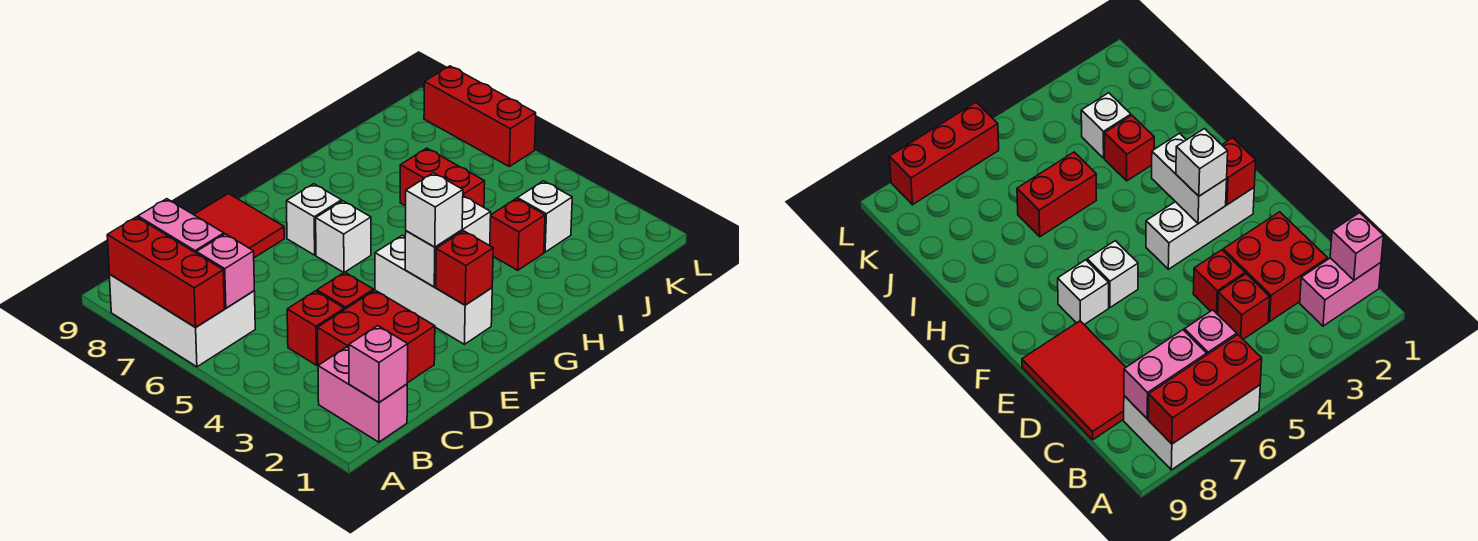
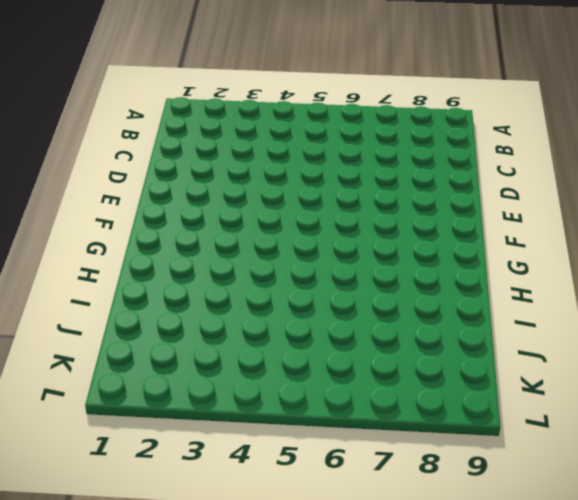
none -> white 2x3 brick [109,274,255,367]
none -> pink 1x2 brick [318,347,407,442]
none -> red 2x2 brick [318,290,435,383]

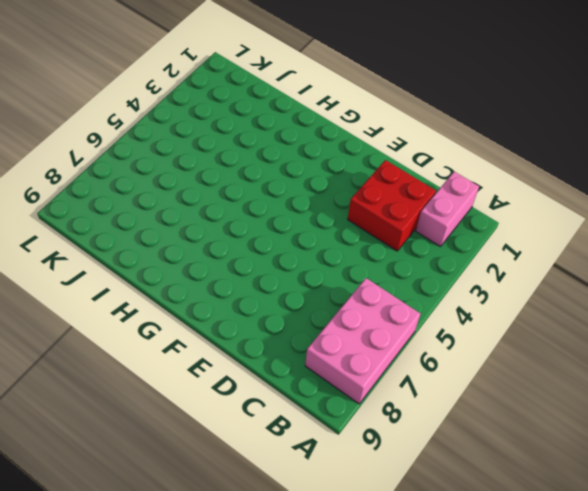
pink 2x3 brick [305,278,420,404] -> white 2x3 brick [109,274,255,367]
none -> red 1x1 brick [287,291,344,365]
none -> red 2x3 tile [194,194,284,258]
none -> red 1x1 brick [317,272,373,310]

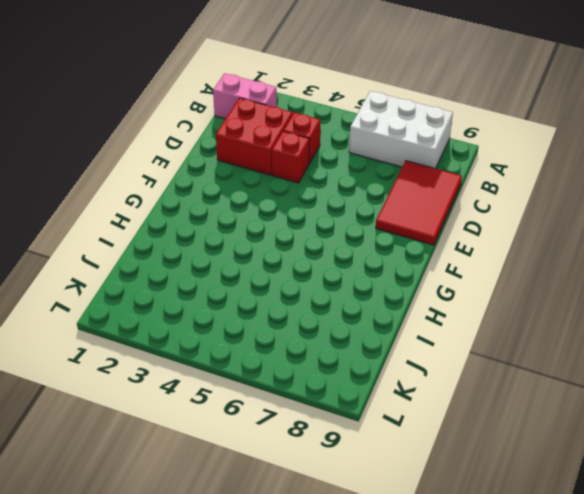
none -> white 1x3 brick [375,235,492,344]
none -> white 1x1 brick [316,201,371,273]
none -> white 1x1 brick [286,184,342,255]

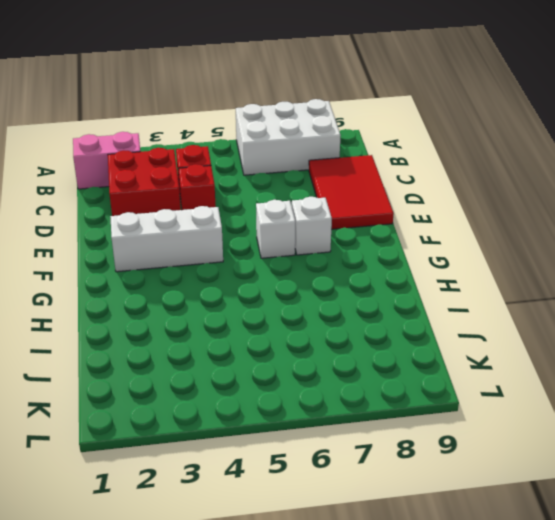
none -> red 1x1 brick [490,199,545,270]
none -> red 1x2 brick [400,148,485,207]
none -> white 1x1 brick [517,181,572,252]

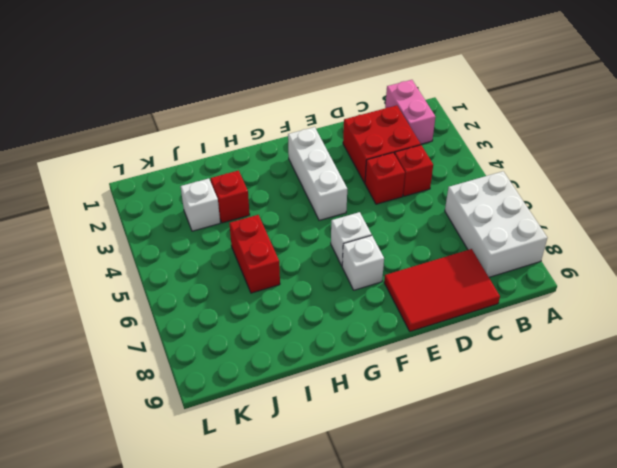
none -> red 1x3 brick [424,66,536,167]
none -> red 1x3 brick [107,217,224,327]
none -> pink 1x1 brick [349,326,408,403]

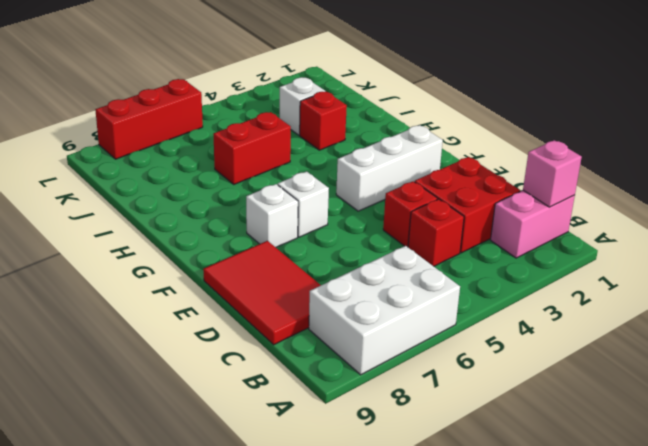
none -> red 1x3 brick [107,217,224,327]
none -> pink 1x1 brick [197,234,254,308]
none -> pink 1x2 brick [138,199,224,253]

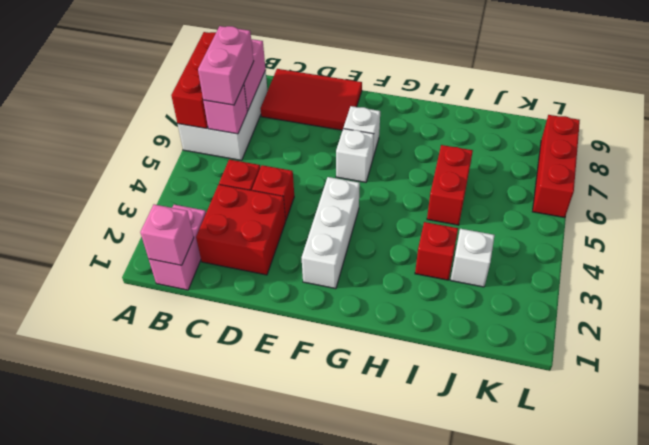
pink 1x2 brick [198,26,254,105] -> none
none -> red 1x1 brick [436,231,493,305]
none -> white 1x2 brick [405,196,491,287]
none -> white 1x1 brick [406,173,463,247]

